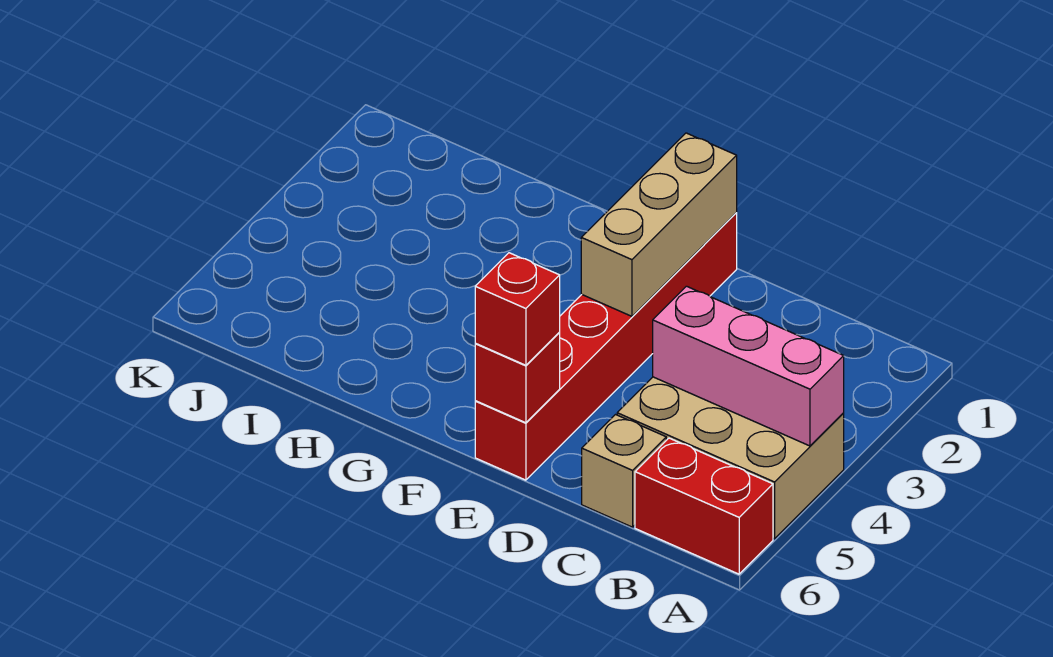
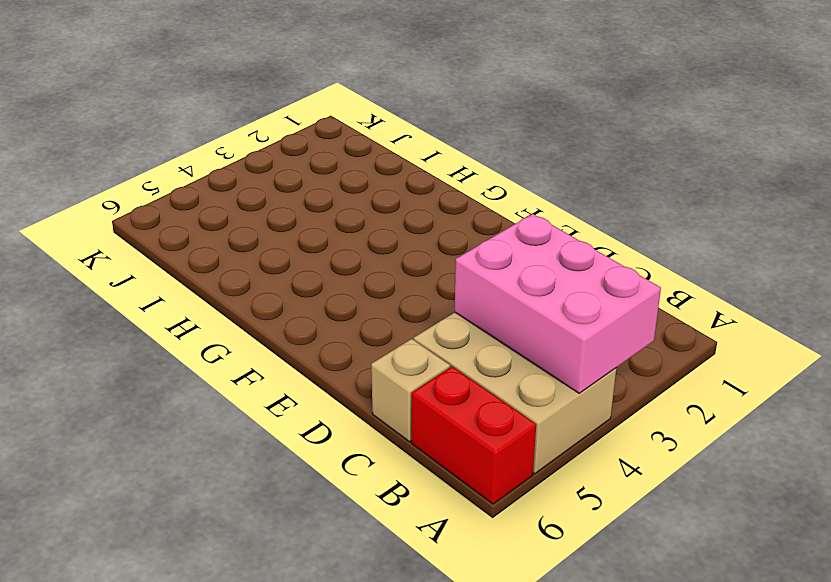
pink 2x3 brick [455,214,661,393] -> pink 1x3 brick [653,286,844,446]
none -> red 1x6 brick [475,213,737,480]
none -> tan 1x3 brick [581,133,737,316]

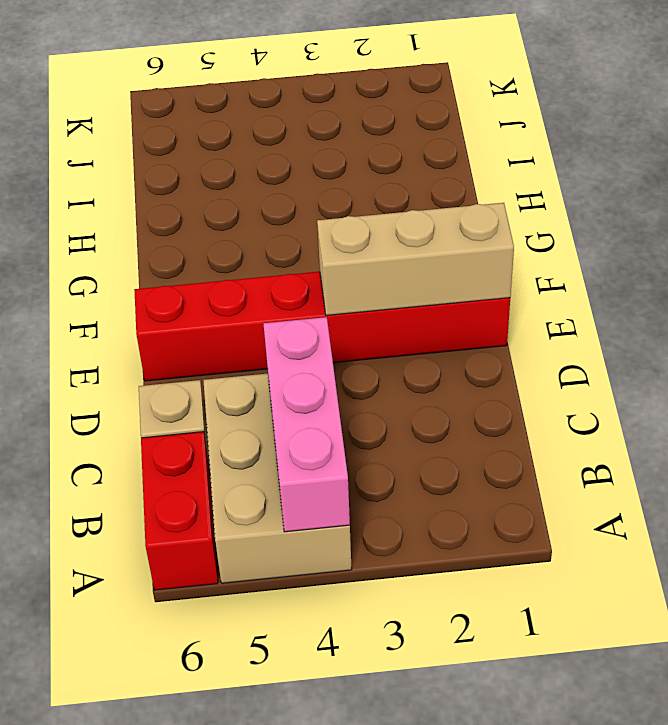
none -> red 1x1 brick [475,333,560,423]
none -> red 1x1 brick [475,253,560,365]

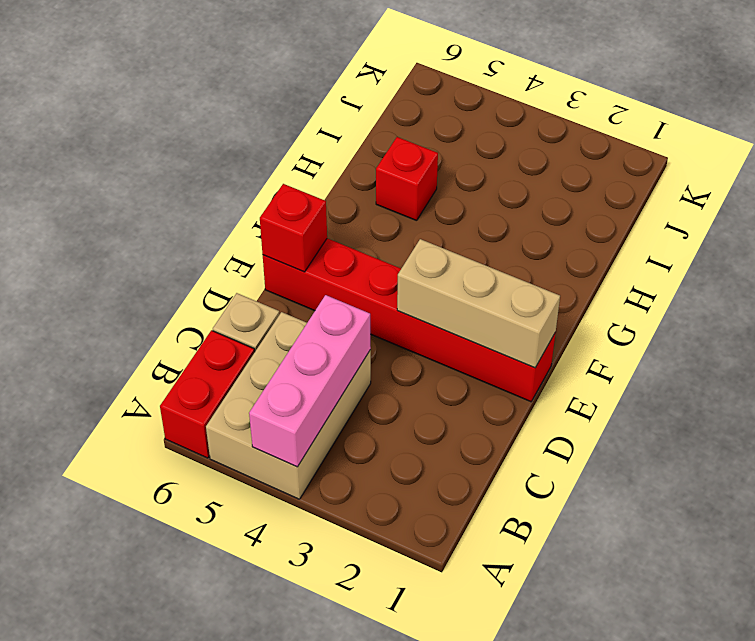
red 1x1 brick [376,137,438,221] -> red 1x1 brick moved to [475,253,560,365]

